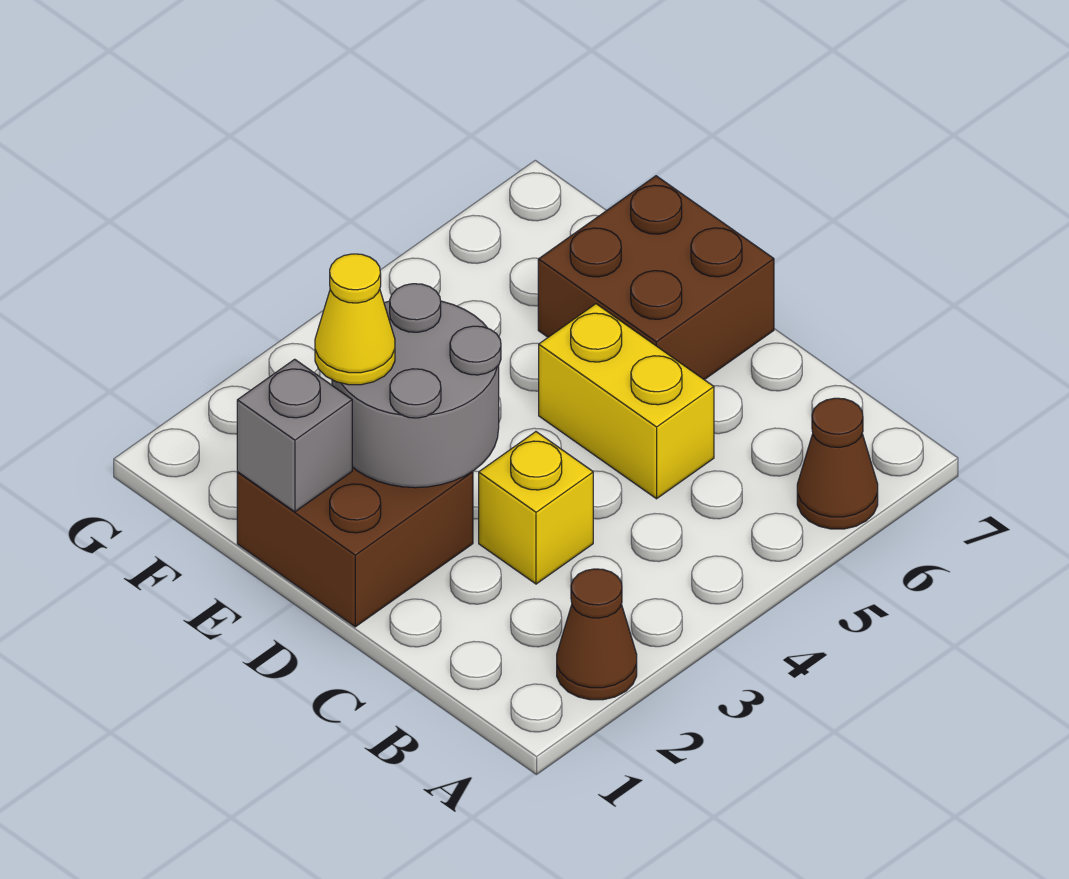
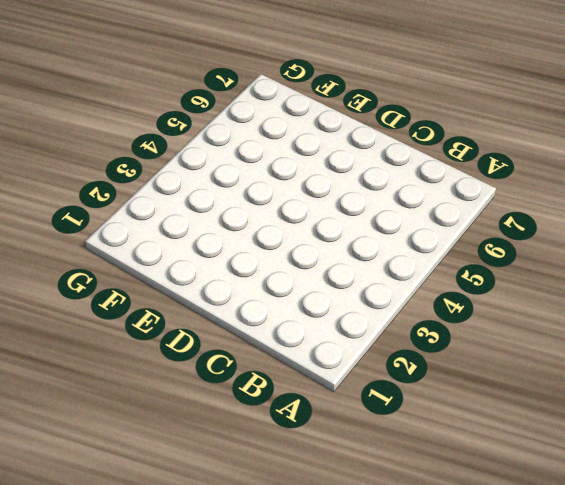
none -> brown 1x1 cone [557,569,637,700]
none -> brown 1x1 cone [797,398,878,529]

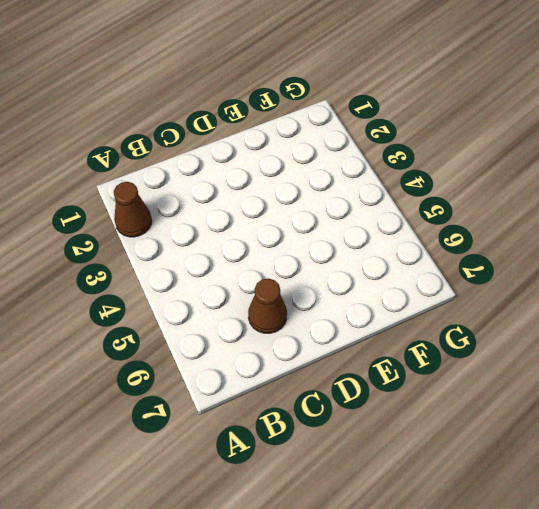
brown 1x1 cone [248,278,287,333] -> brown 1x1 cone moved to [797,398,878,529]
none -> yellow 1x1 brick [479,432,593,584]
none -> yellow 1x2 brick [539,304,714,499]

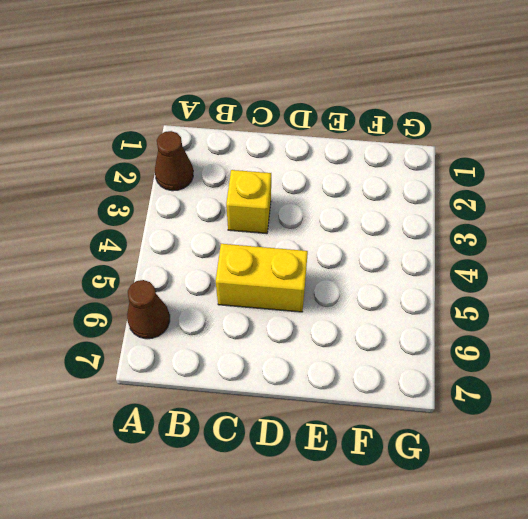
none -> brown 2x2 brick [237,467,473,627]
none -> brown 2x2 brick [538,176,774,380]

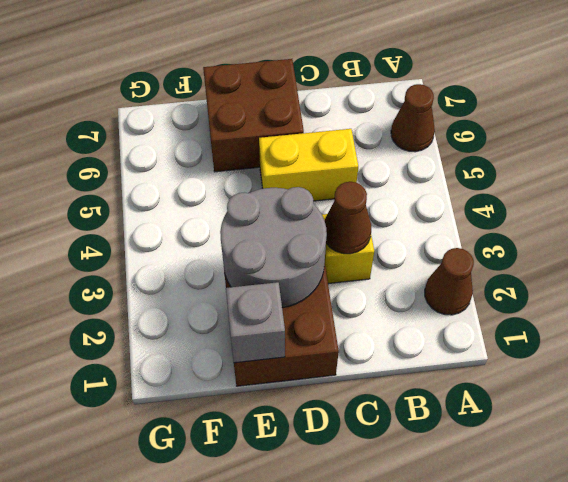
brown 1x1 cone [325,182,371,254] -> none
none -> yellow 1x1 cone [315,254,395,385]

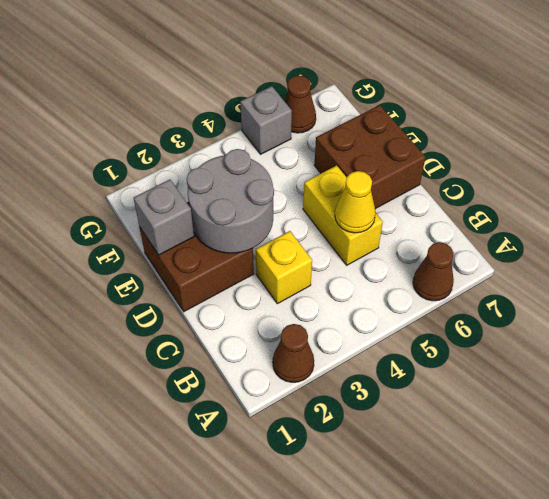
yellow 1x1 cone [335,171,376,233] -> yellow 1x1 cone moved to [315,254,395,385]
grey 1x1 brick [240,86,292,154] -> none
brown 1x1 cone [284,75,316,133] -> none

